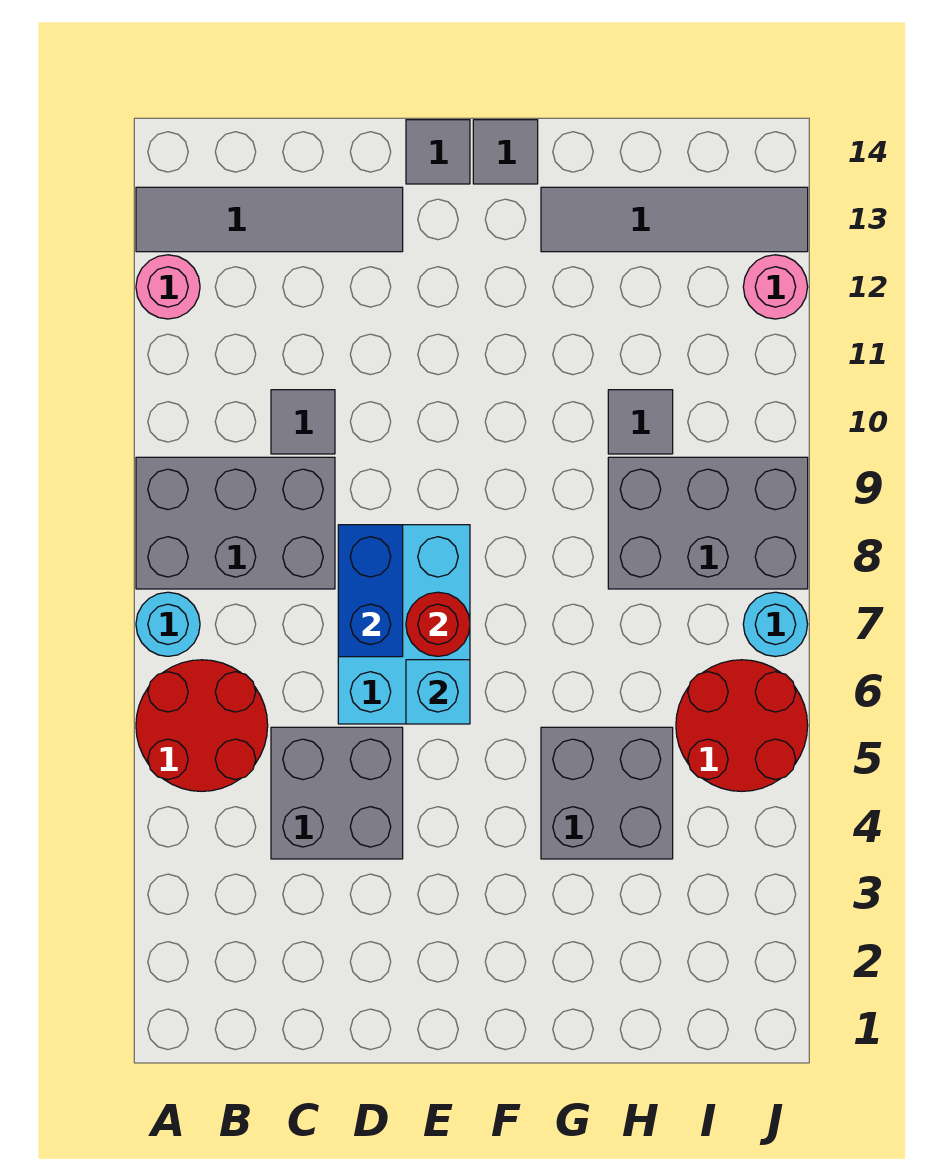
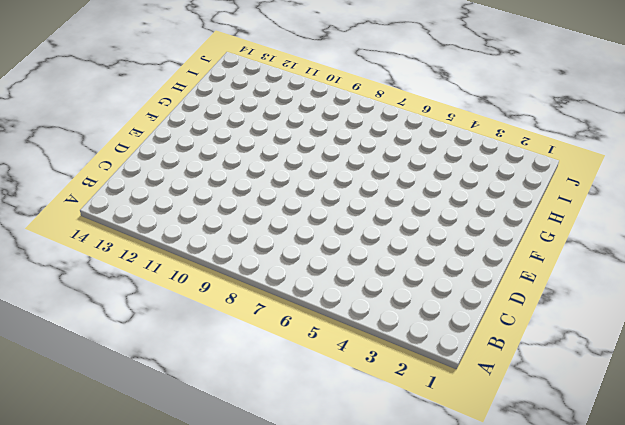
none -> red 2x2 round brick [136,660,268,791]
none -> cyan 1x1 round brick [136,592,200,656]
none -> grey 2x3 brick [136,457,335,589]

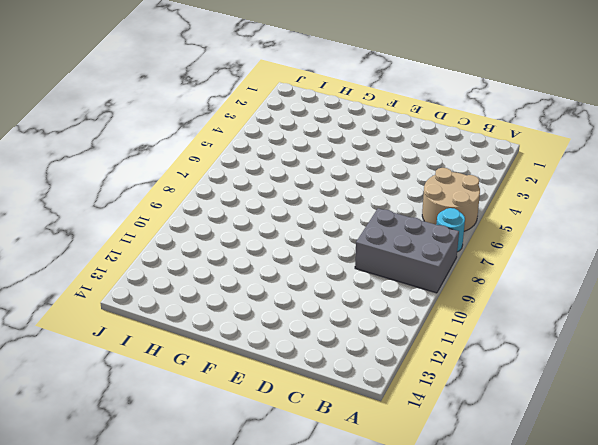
tan 2x2 round brick [422,168,480,231] -> red 2x2 round brick [136,660,268,791]
none -> pink 1x1 round brick [136,255,200,319]
none -> grey 1x4 tile [136,187,403,252]
none -> grey 2x2 brick [271,727,403,859]

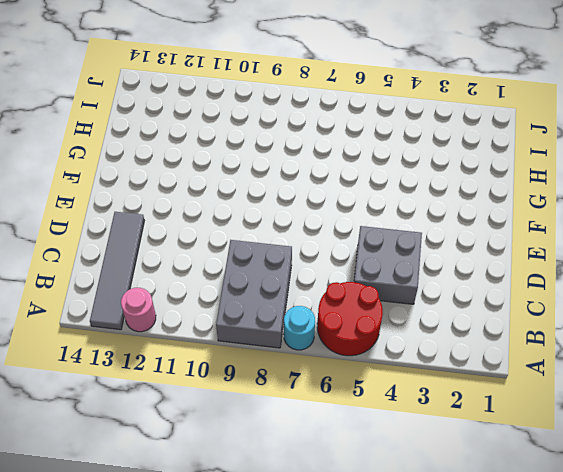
none -> grey 1x1 tile [271,390,335,454]
none -> cyan 2x3 brick [338,525,470,724]
none -> grey 1x1 tile [406,120,470,184]

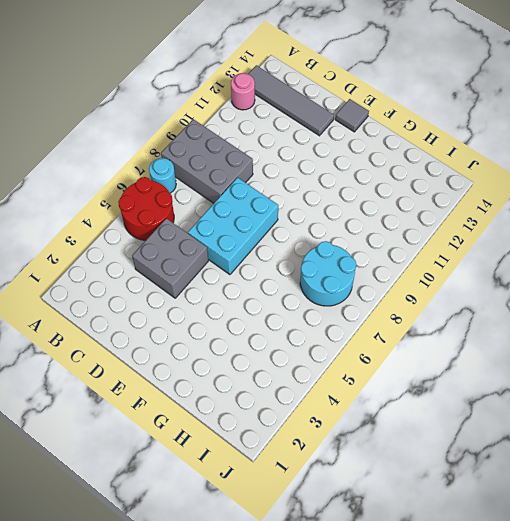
cyan 2x2 round brick [300,241,356,306] -> grey 2x3 brick [608,457,808,589]
none -> grey 1x1 tile [271,390,335,454]
none -> grey 1x1 tile [473,120,538,184]
none -> grey 2x2 brick [541,727,673,859]

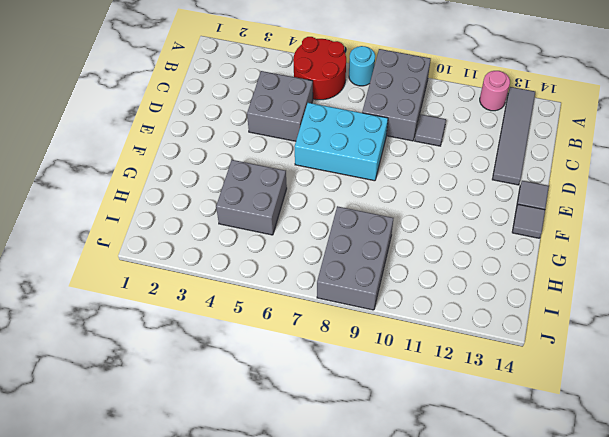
none -> grey 1x4 tile [541,187,808,252]
none -> grey 1x1 tile [608,390,673,454]
none -> red 2x2 round brick [676,660,808,791]

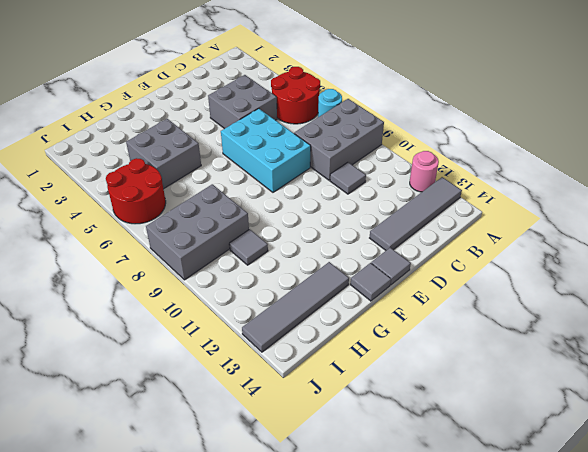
none -> cyan 1x1 round brick [743,592,808,656]
none -> pink 1x1 round brick [743,255,808,319]
none -> blue 1x2 brick [338,525,403,657]

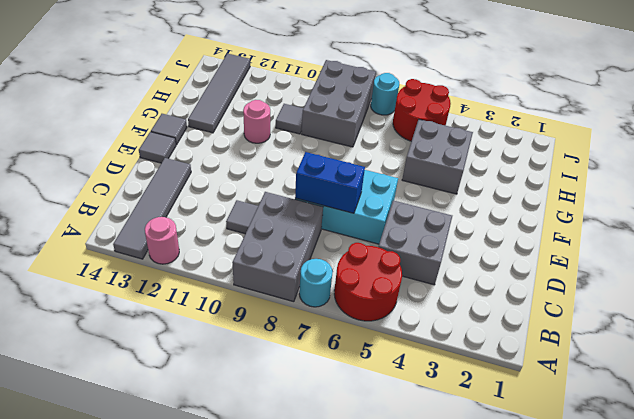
pink 1x1 round brick [243,100,270,143] -> pink 1x1 round brick moved to [743,255,808,319]
none -> cyan 1x1 brick [406,660,470,724]
none -> red 1x1 round brick [406,592,470,656]

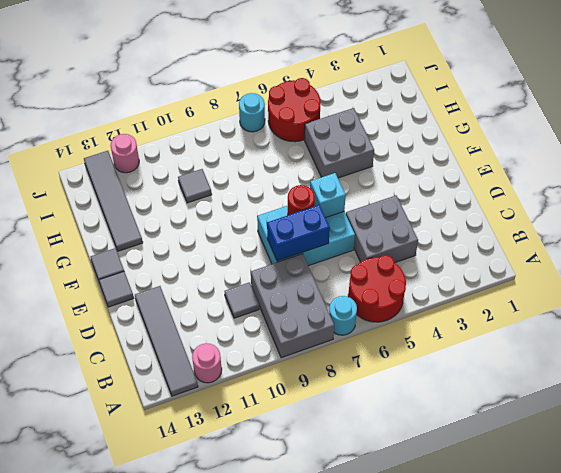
none -> grey 2x3 brick [608,457,808,589]

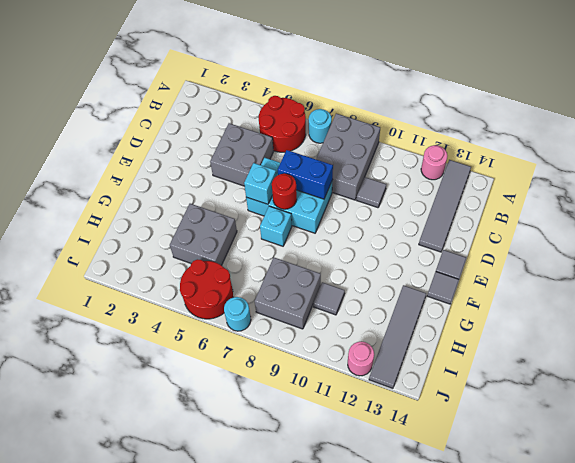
cyan 1x1 brick [260,206,292,246] -> none
grey 2x2 brick [255,257,321,329] -> grey 2x3 brick [608,457,808,589]

